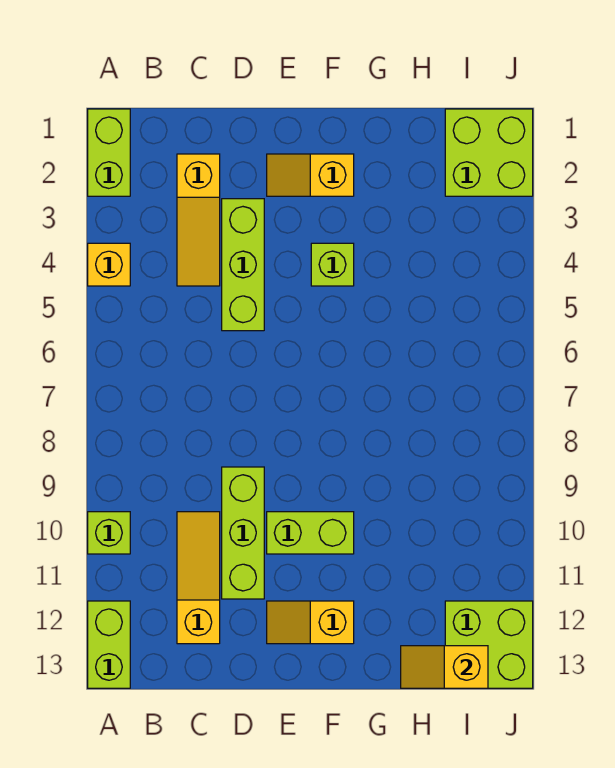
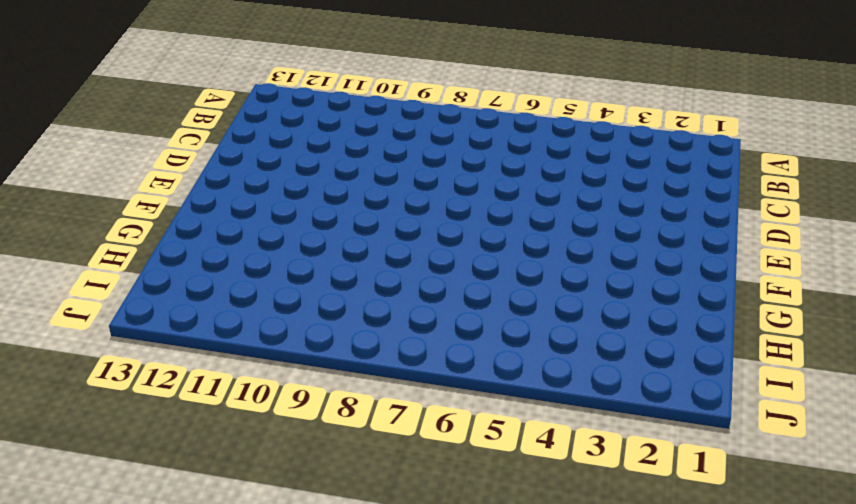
none -> lime 1x2 brick [88,109,130,196]
none -> yellow 1x1 brick [88,243,130,286]
none -> lime 1x1 brick [88,512,130,554]

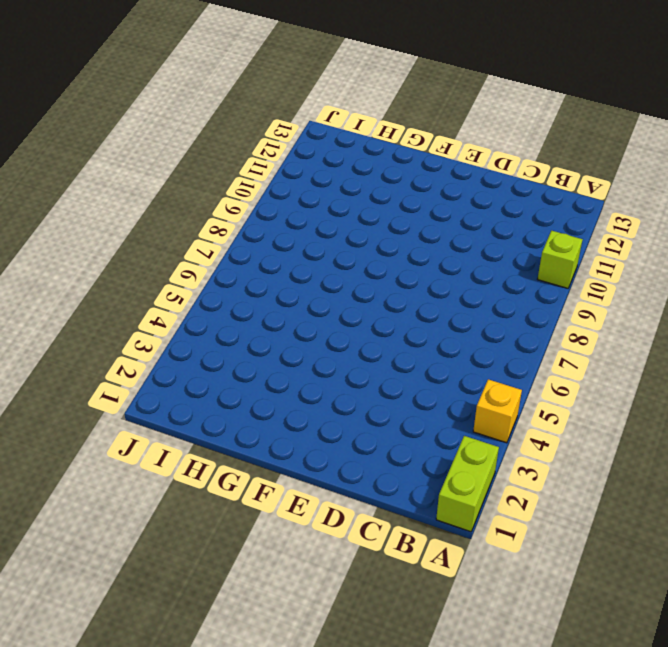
none -> lime 1x2 brick [88,601,130,688]
none -> yellow 1x3 slope [177,154,220,286]
none -> yellow 1x3 slope [177,512,220,644]

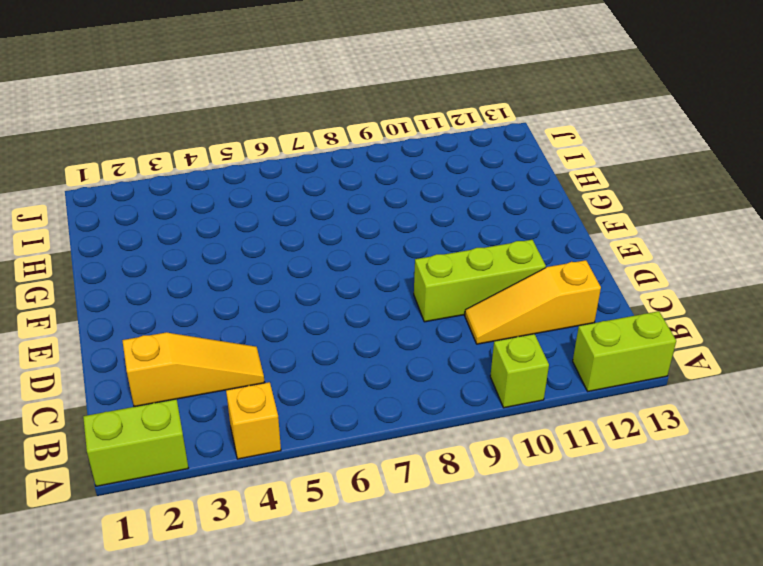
none -> lime 1x3 brick [222,199,264,331]
none -> yellow 1x2 slope [267,154,354,196]
none -> lime 1x2 brick [267,512,354,554]

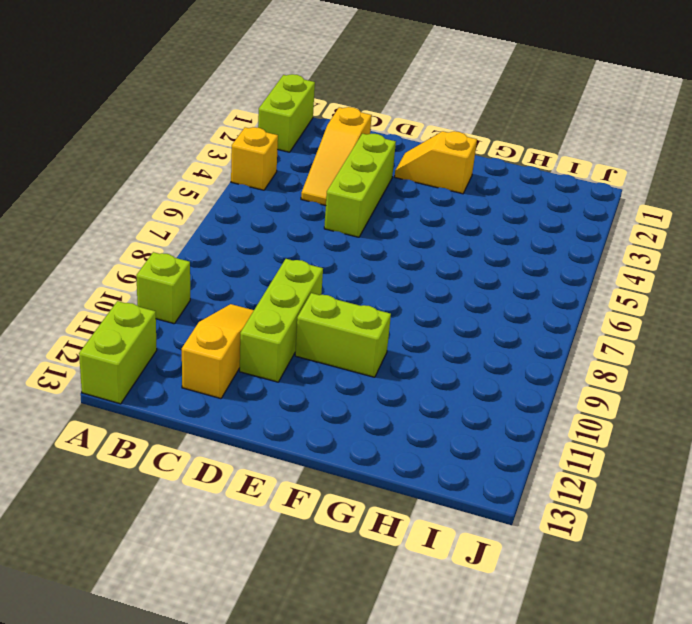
none -> yellow 1x2 slope [267,601,354,644]
none -> lime 1x1 brick [311,243,354,286]
none -> lime 2x2 brick [445,109,533,196]

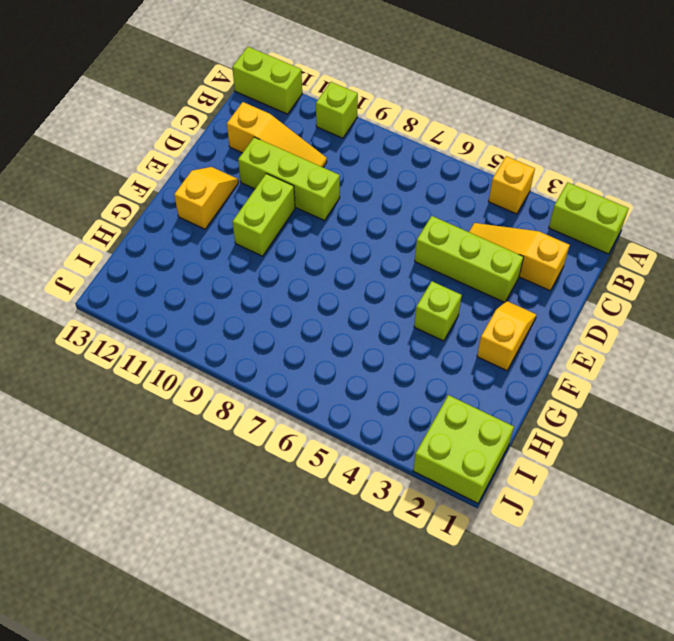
none -> lime 2x2 brick [445,601,533,688]
none -> yellow 1x2 slope [401,646,488,688]

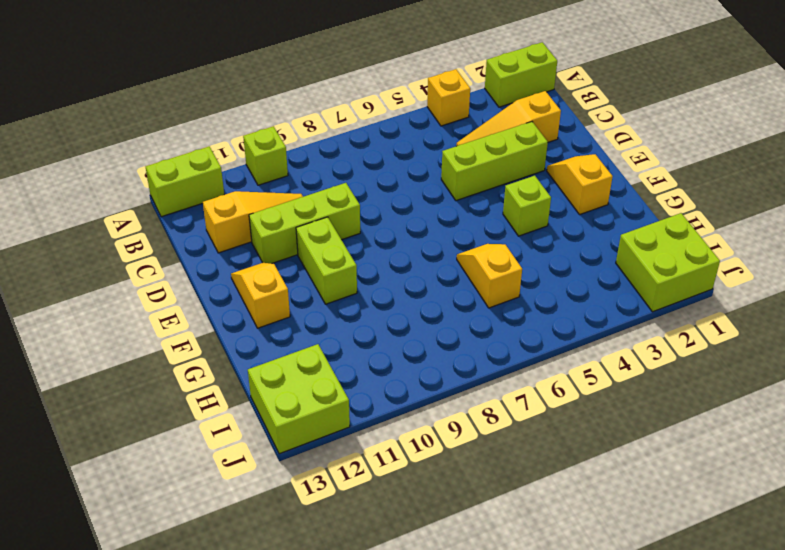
yellow 1x2 slope [457,244,522,308] -> yellow 1x2 slope moved to [401,646,488,688]

